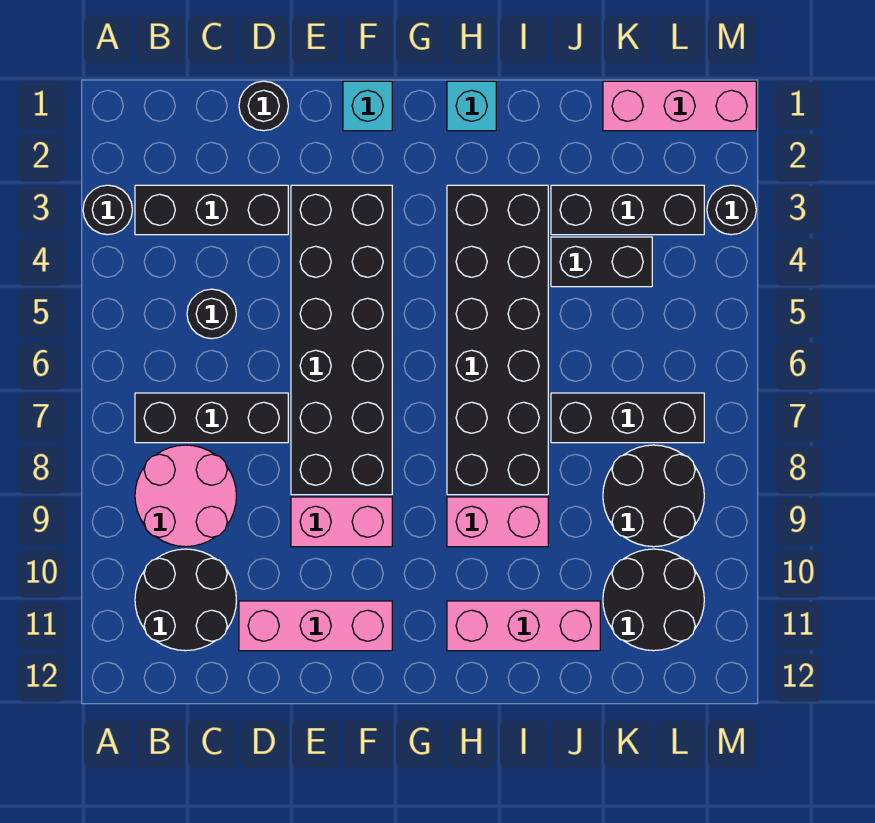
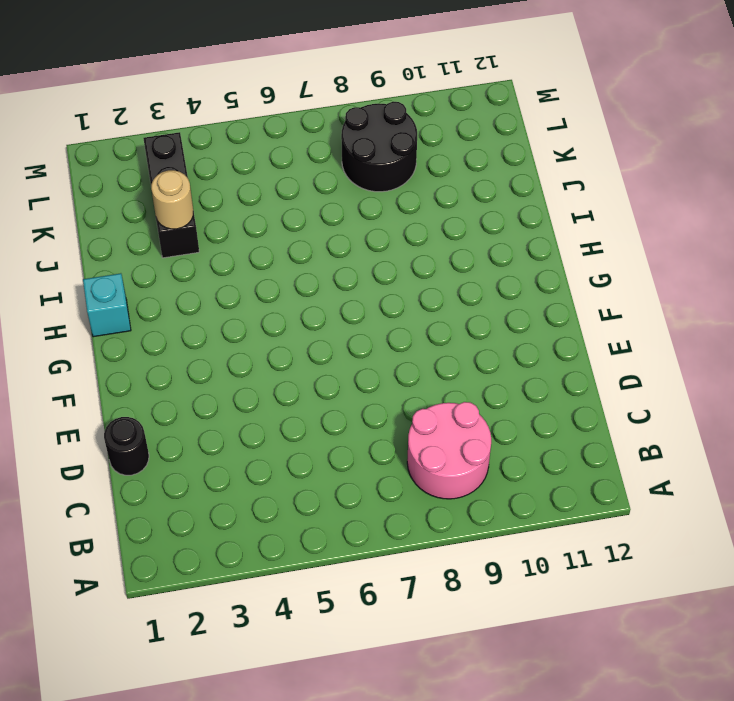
tan 1x1 round brick [151,170,193,229] -> none
none -> black 1x1 round brick [83,185,132,235]
none -> black 1x3 brick [135,185,288,235]
none -> black 1x3 brick [135,393,288,443]

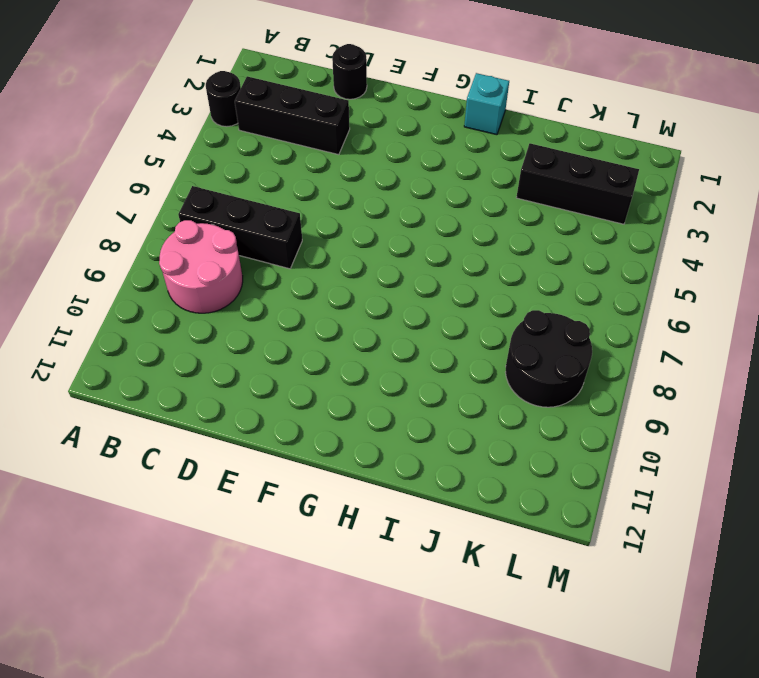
none -> black 2x2 round brick [135,549,236,651]
none -> black 1x1 round brick [187,289,236,339]
none -> pink 1x3 brick [239,601,392,651]

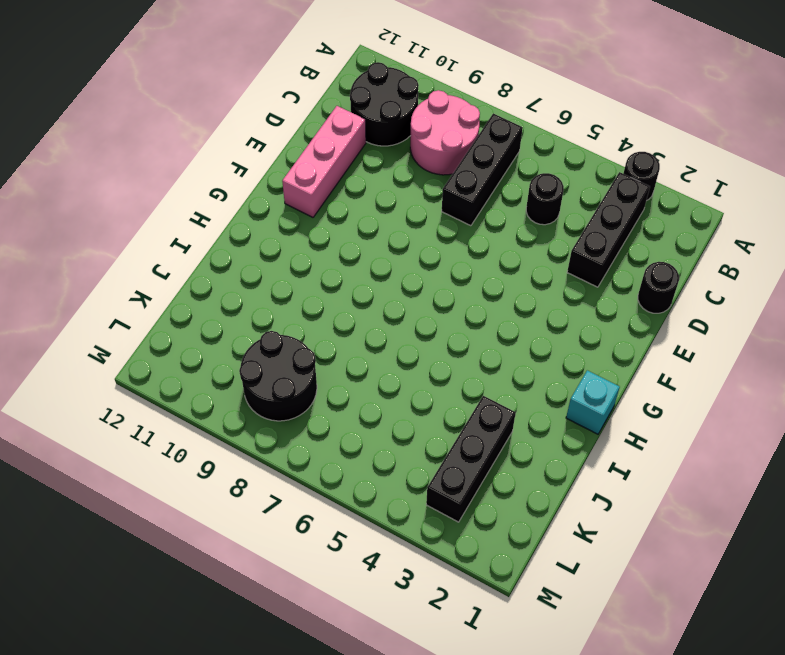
none -> black 2x6 brick [291,185,392,495]
none -> pink 1x2 brick [291,497,392,547]
none -> cyan 1x1 brick [343,81,392,131]

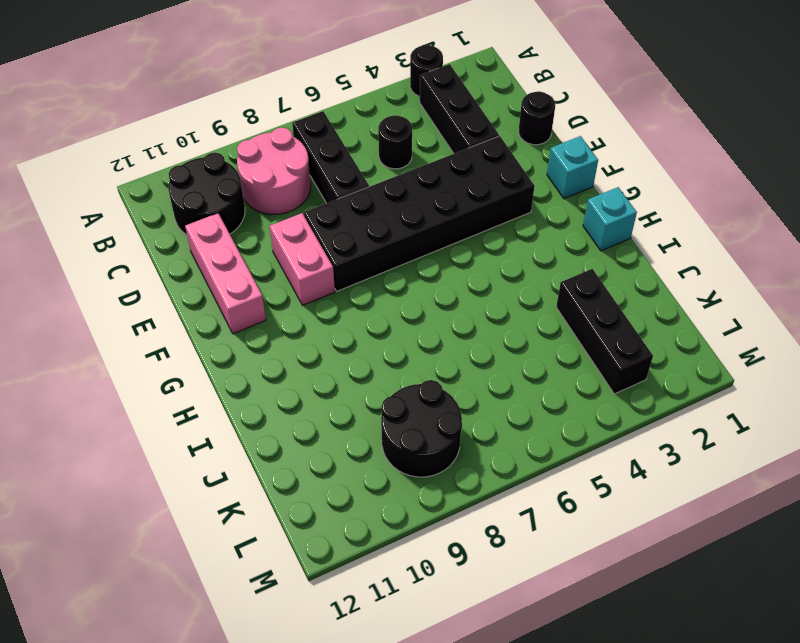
none -> black 2x6 brick [447,185,548,495]
none -> pink 1x2 brick [447,497,548,547]
none -> pink 1x3 brick [447,601,600,651]

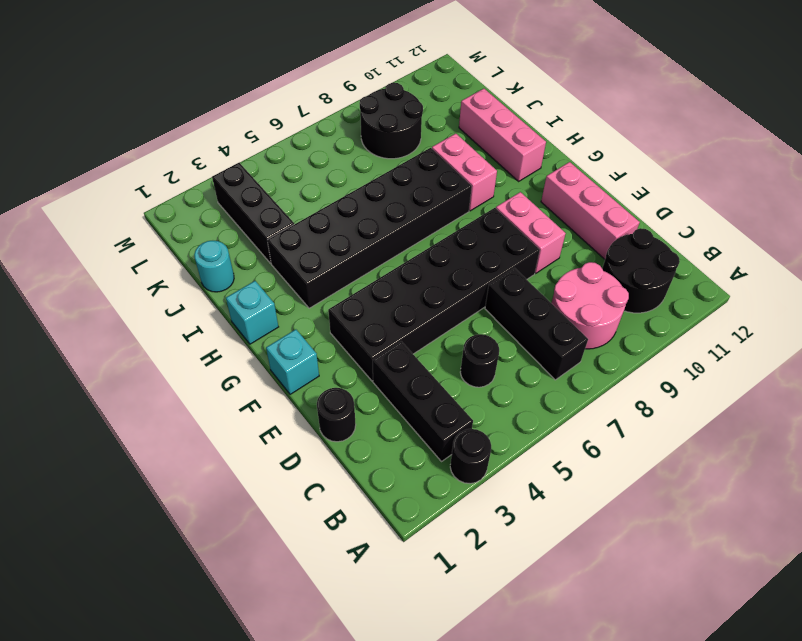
cyan 1x1 round brick [194,241,234,292] -> none
none -> black 1x2 brick [551,237,652,287]
none -> black 1x3 brick [551,393,704,443]
none -> pink 1x3 brick [603,81,756,131]

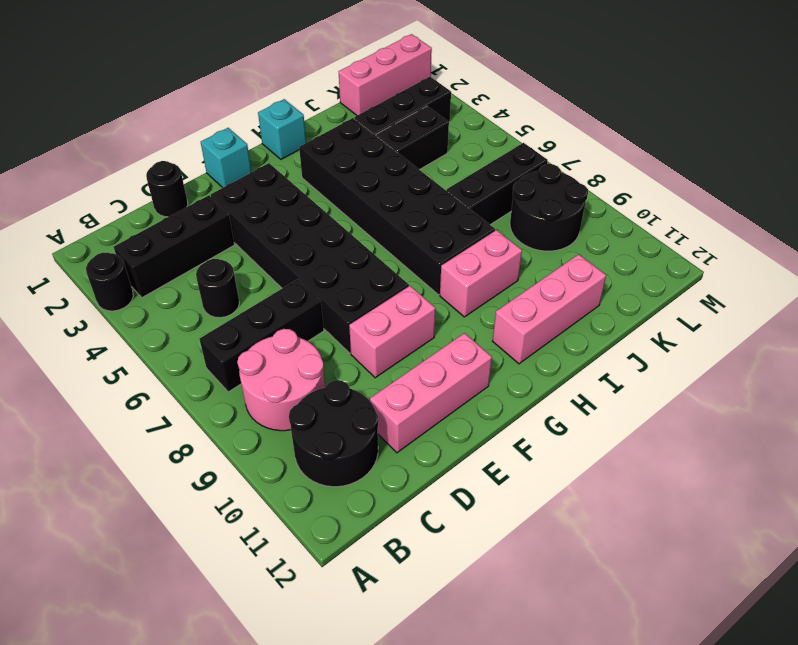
none -> black 2x2 round brick [603,549,704,651]
none -> black 1x1 round brick [707,185,756,235]

